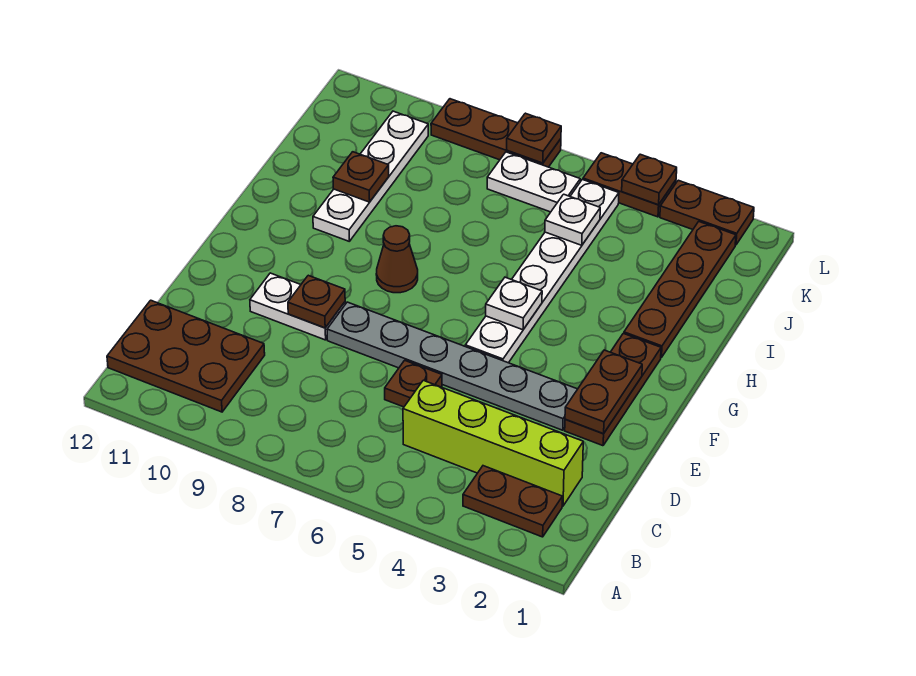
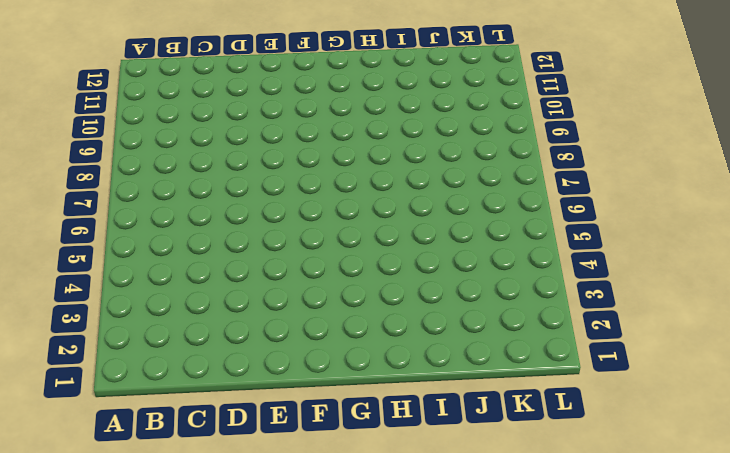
none -> brown 1x2 plate [463,466,562,537]
none -> brown 2x3 plate [107,300,265,412]
none -> lime 1x4 brick [403,380,583,506]

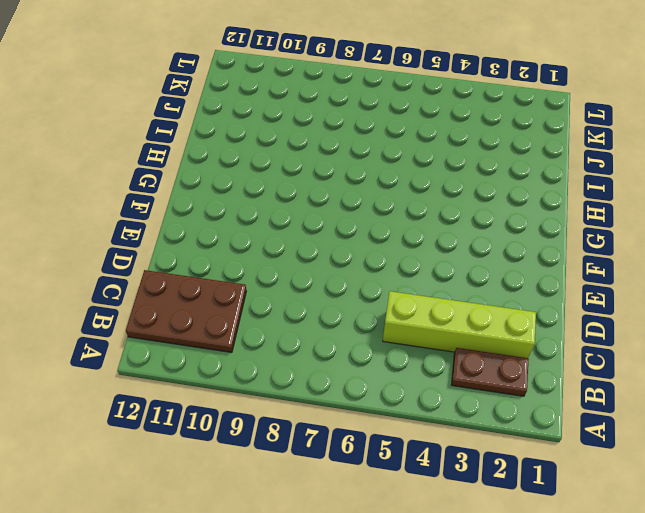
none -> brown 1x1 plate [385,360,442,407]
none -> brown 1x3 plate [565,333,661,446]
none -> grey 1x6 plate [327,302,577,430]

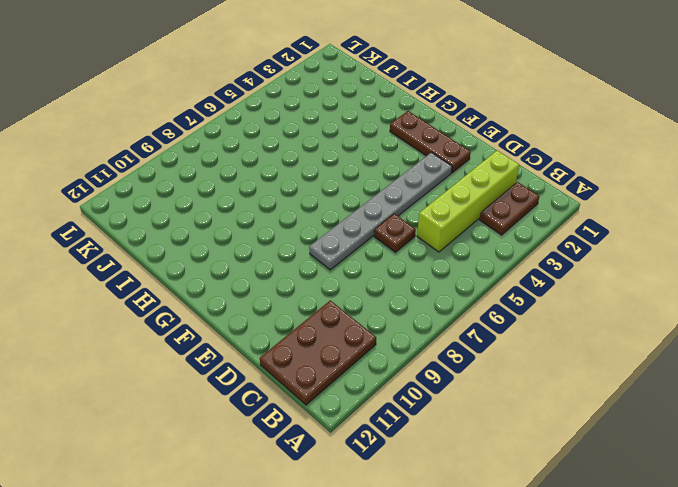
none -> white 1x2 plate [250,273,345,340]
none -> white 1x6 plate [465,179,619,363]
none -> brown 1x1 cone [376,226,418,293]

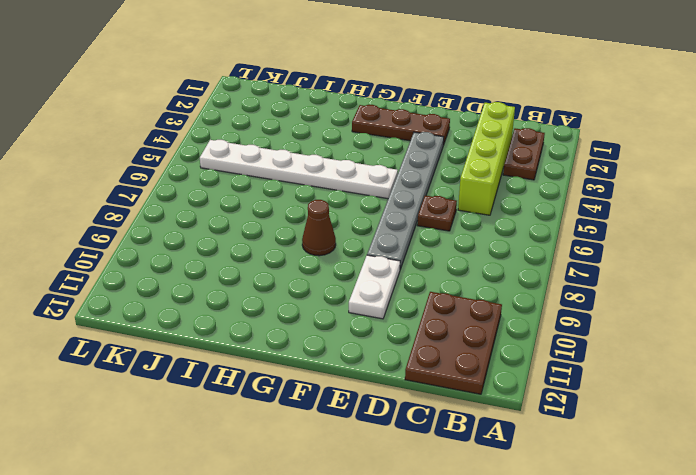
none -> brown 1x4 plate [624,222,736,358]
none -> white 1x4 plate [313,111,428,241]
none -> white 1x2 plate [487,152,580,212]

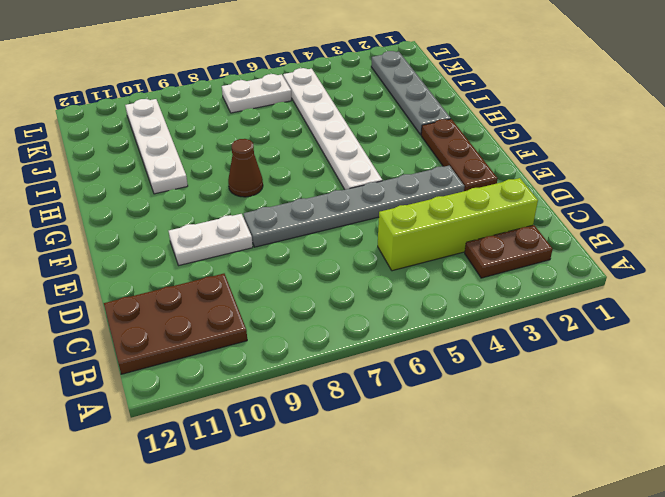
grey 1x4 plate [371,51,451,135] -> brown 1x4 plate [624,222,736,358]
none -> brown 1x1 plate [385,360,442,407]
none -> brown 1x2 plate [660,180,754,245]
none -> brown 1x2 plate [583,153,676,217]

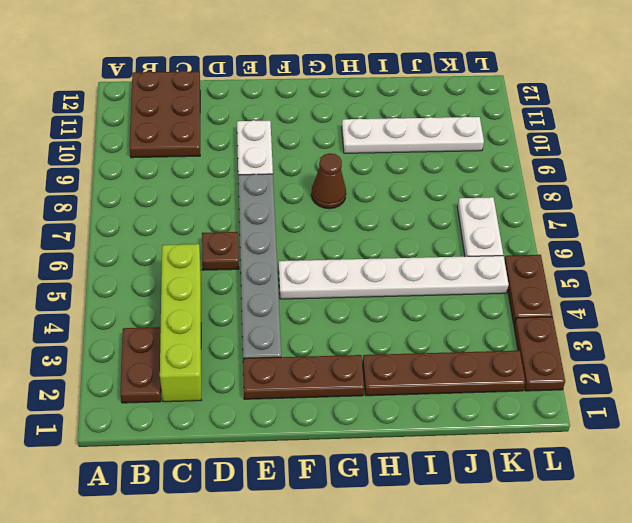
none -> brown 1x3 plate [431,99,561,167]
none -> brown 1x2 plate [565,350,642,434]
none -> brown 1x1 plate [288,275,345,328]

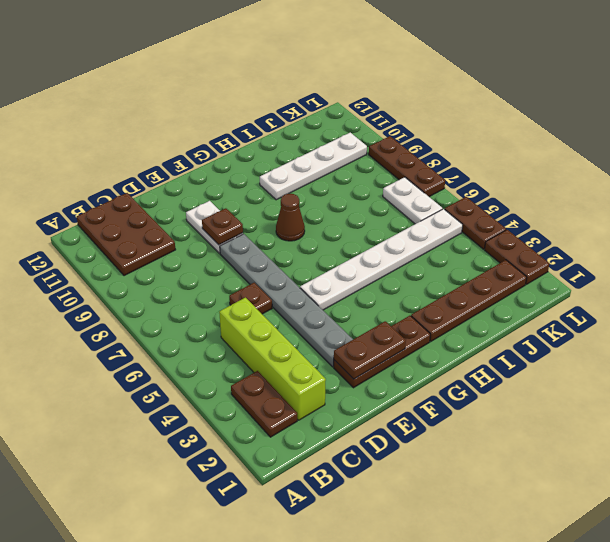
none -> white 1x1 plate [486,277,542,330]
none -> brown 1x1 plate [333,152,389,202]
none -> white 1x1 plate [545,194,600,245]

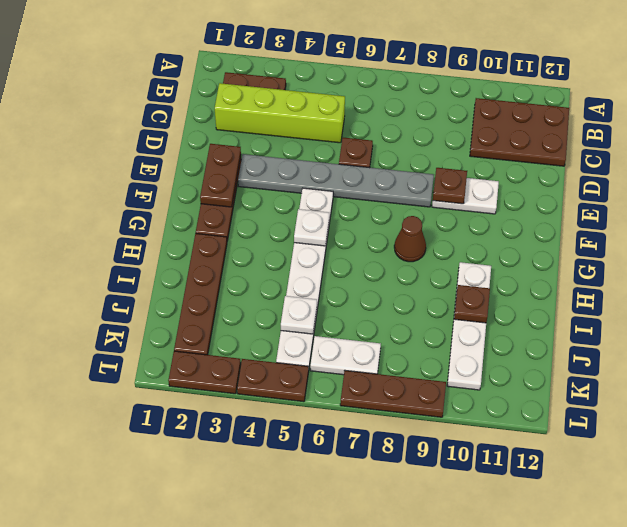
none -> brown 1x1 plate [622,154,677,205]
none -> brown 1x1 plate [507,113,561,163]

